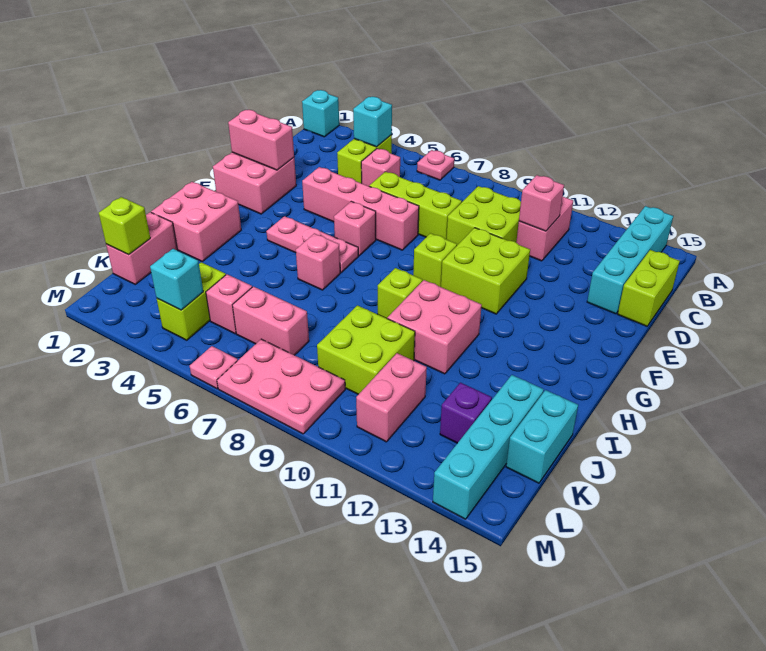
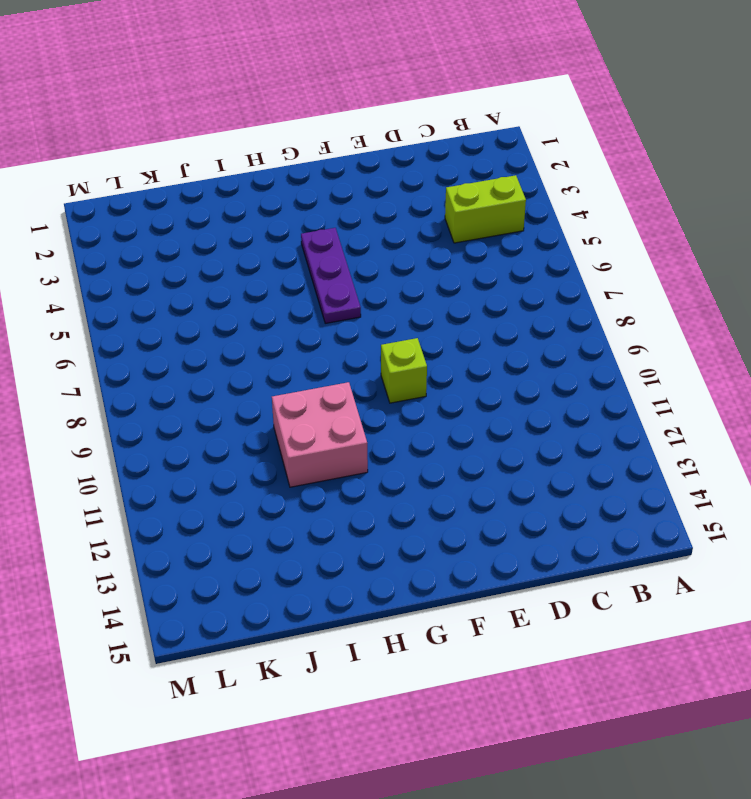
purple 1x3 plate [301,228,361,323] -> pink 1x3 plate [266,216,358,272]
none -> cyan 1x1 brick [302,90,339,137]
none -> pink 1x1 plate [417,150,454,180]
none -> cyan 1x4 brick [587,206,673,314]
none -> pink 1x2 brick [516,197,573,261]

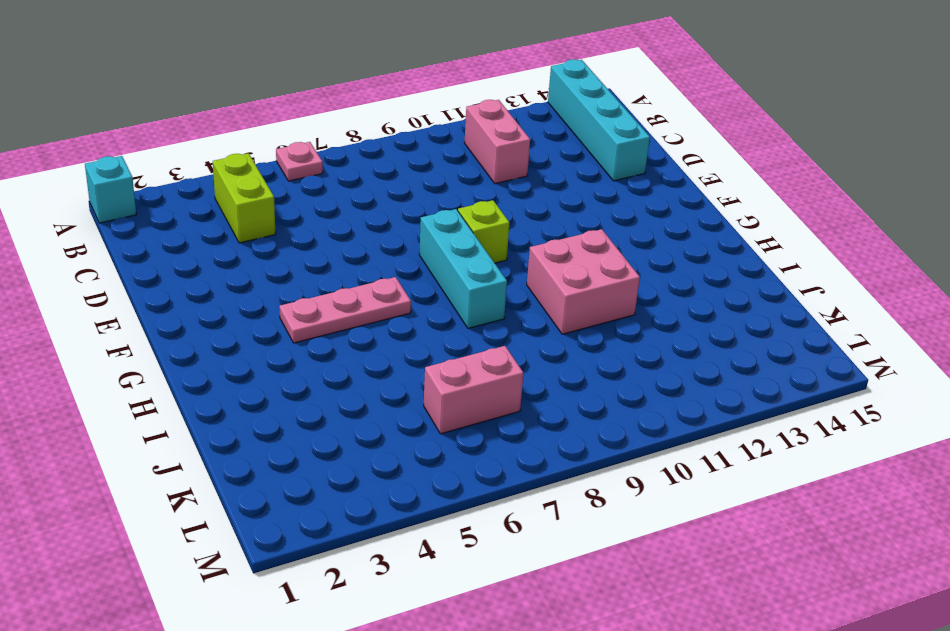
cyan 1x3 brick [419,209,507,328] -> none
none -> pink 1x1 brick [361,149,400,186]
none -> lime 2x2 brick [447,186,521,245]
none -> lime 1x2 brick [618,250,680,326]
none -> lime 1x3 brick [369,172,462,239]

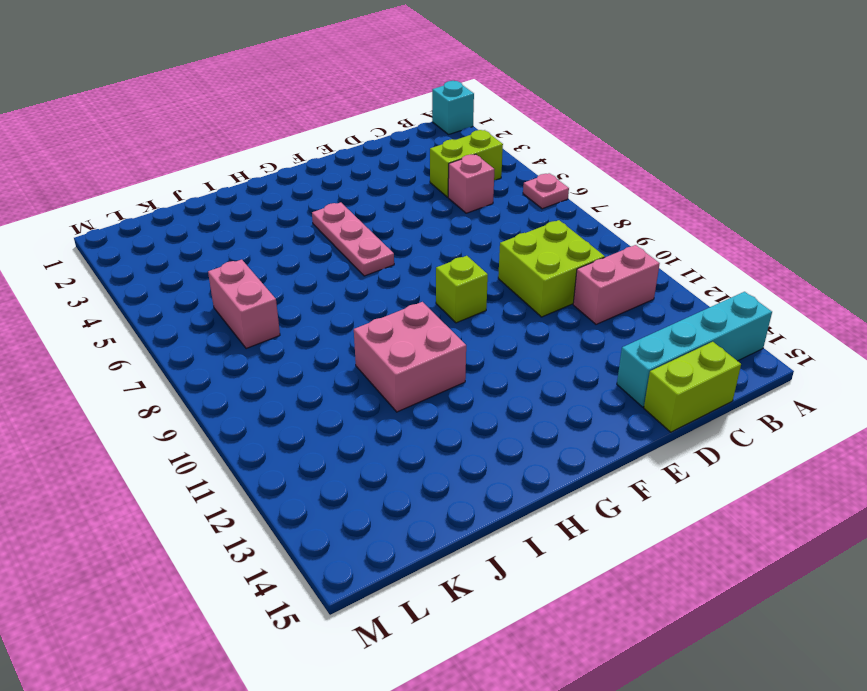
none -> lime 1x3 brick [369,172,462,239]
none -> pink 2x2 brick [213,152,296,214]
none -> pink 1x4 brick [302,167,419,250]
none -> lime 2x2 brick [441,228,530,314]

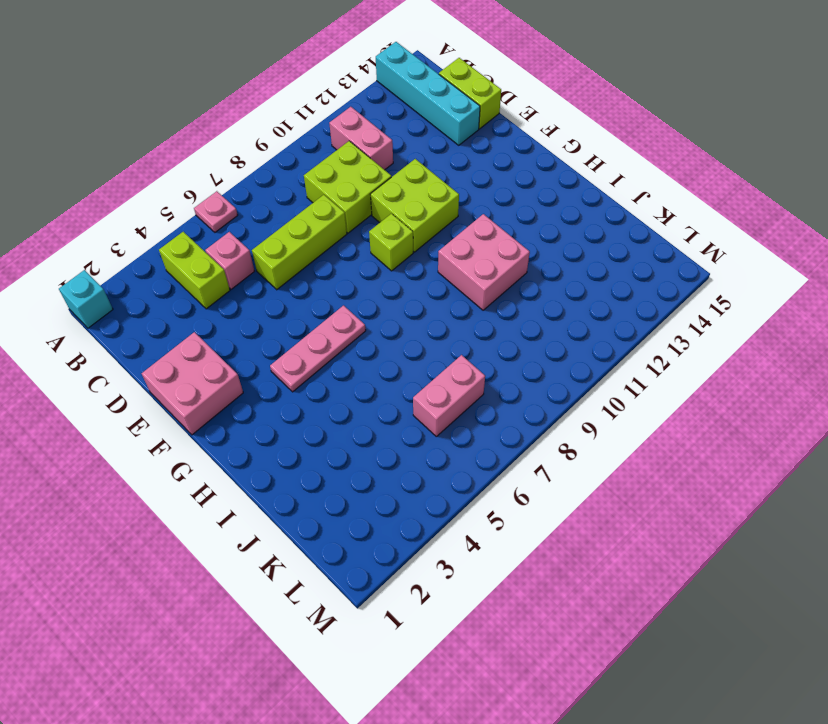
none -> pink 1x4 brick [302,167,419,250]
none -> pink 1x1 brick [334,201,376,256]
none -> pink 2x2 brick [151,182,241,261]
none -> pink 1x1 brick [296,233,340,290]

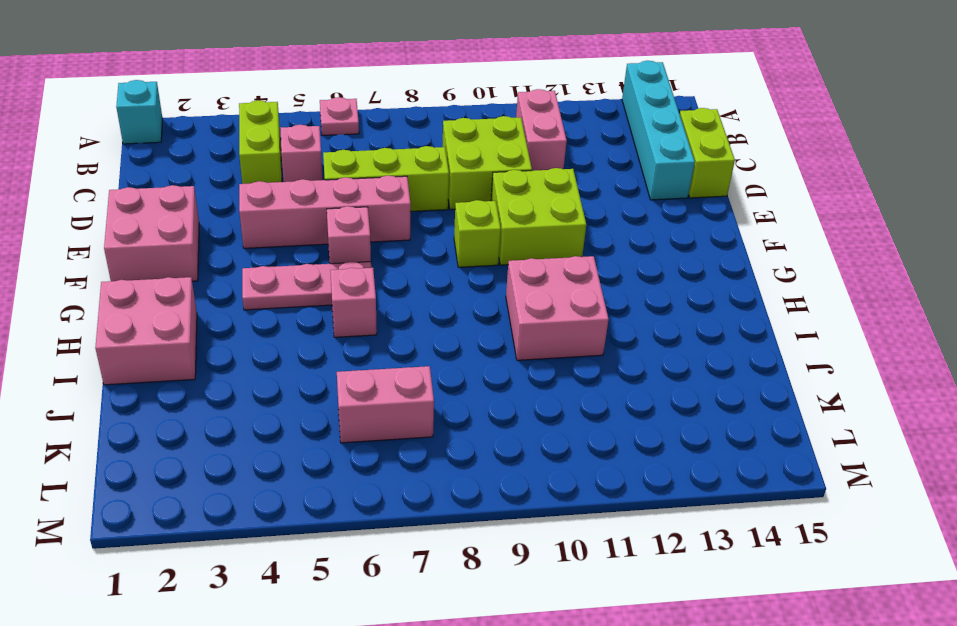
none -> lime 1x1 brick [378,268,422,318]
none -> pink 1x2 brick [106,212,177,284]
none -> lime 2x2 brick [317,305,415,394]
none -> cyan 1x4 brick [433,375,544,519]

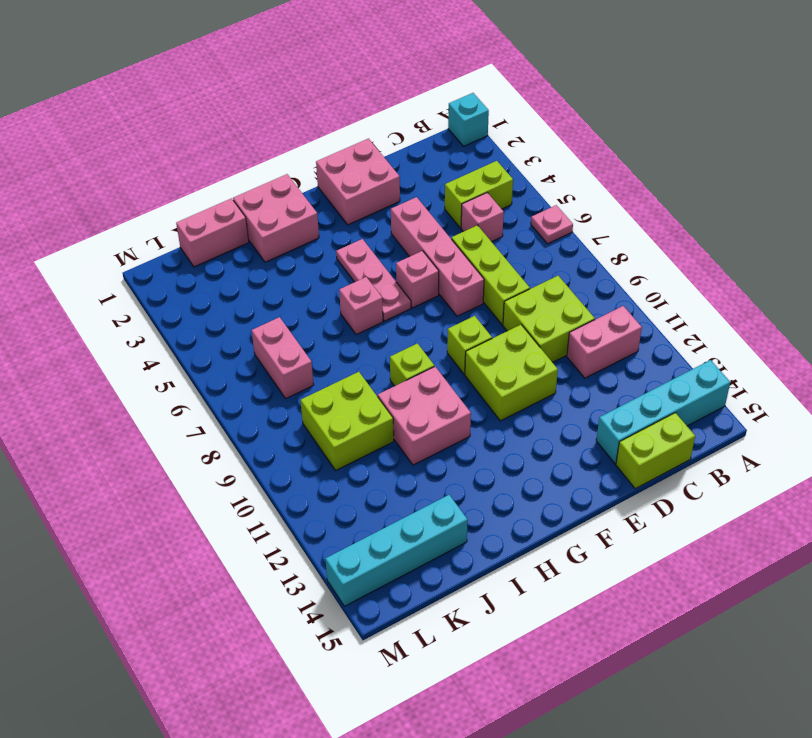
none -> cyan 1x2 brick [506,390,578,483]
none -> lime 1x2 brick [157,262,226,340]
none -> pink 1x1 brick [206,274,252,334]
none -> pink 1x2 brick [356,353,427,442]

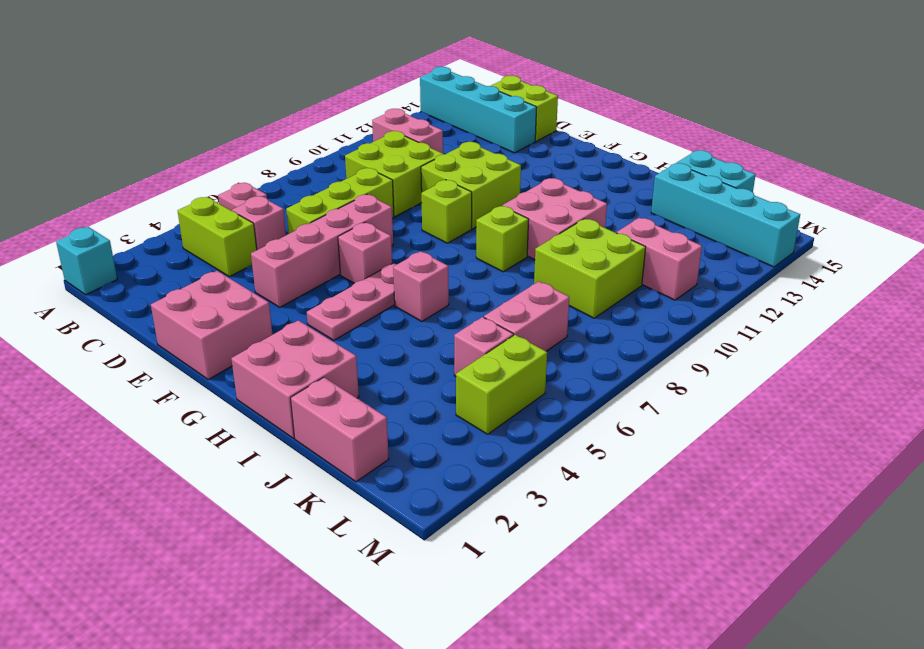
lime 1x2 brick [456,335,547,434] -> lime 1x2 brick turned to [157,262,226,340]
none -> purple 1x1 brick [440,383,492,443]
none -> pink 2x3 plate [217,339,345,434]
none -> pink 1x1 plate [190,346,238,389]
none -> cyan 1x1 brick [353,97,392,147]

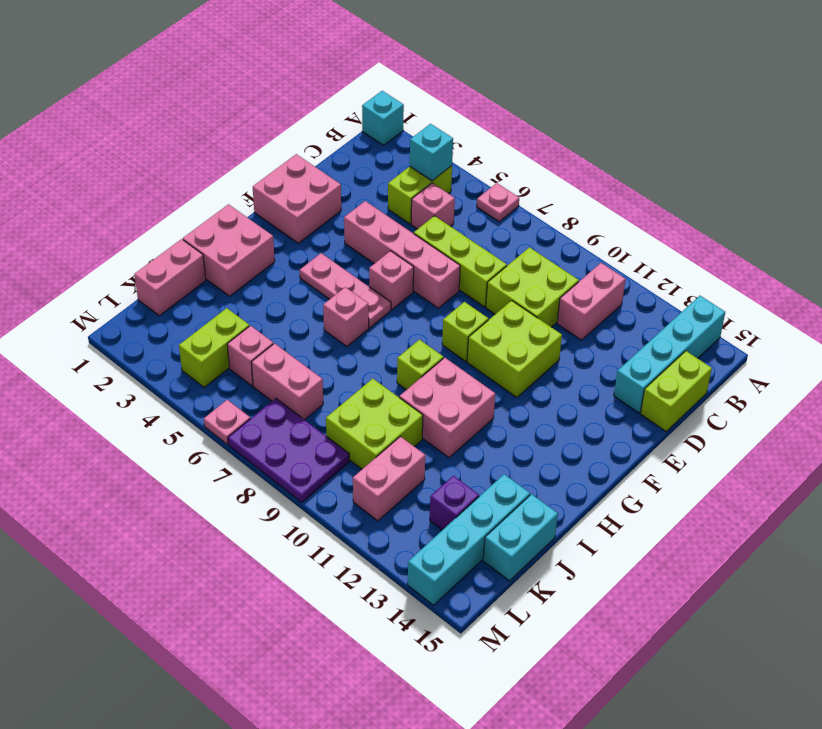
purple 2x3 plate [228,398,349,502] -> pink 2x3 plate [217,339,345,434]
none -> pink 1x1 brick [519,175,564,231]
none -> pink 1x2 brick [228,110,294,170]
none -> lime 1x1 brick [99,197,150,255]
none -> cyan 1x1 brick [150,249,203,310]

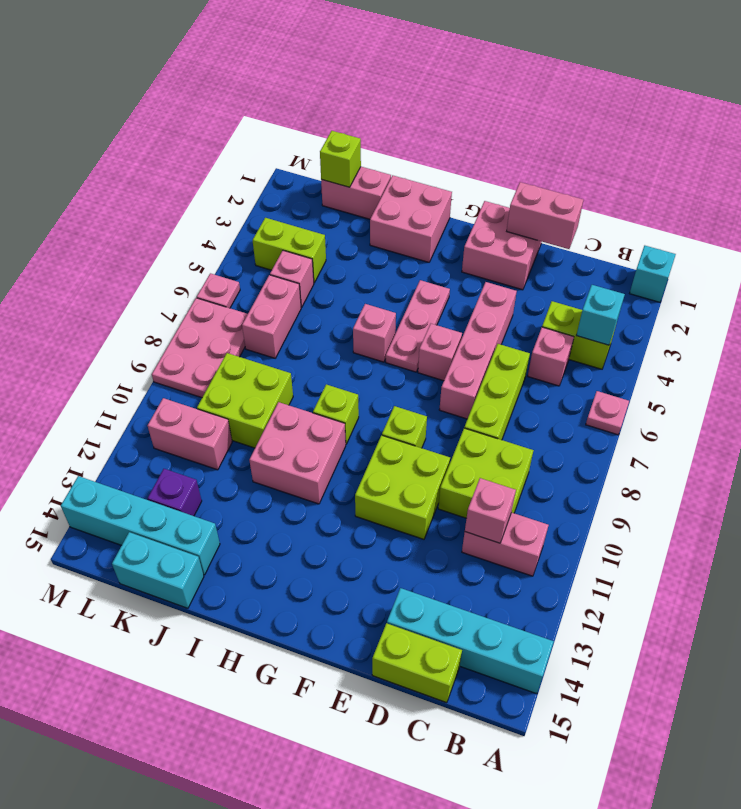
pink 1x2 brick [507,182,583,249] -> pink 1x2 brick turned to [228,110,294,170]
none -> cyan 1x1 brick [150,249,203,310]

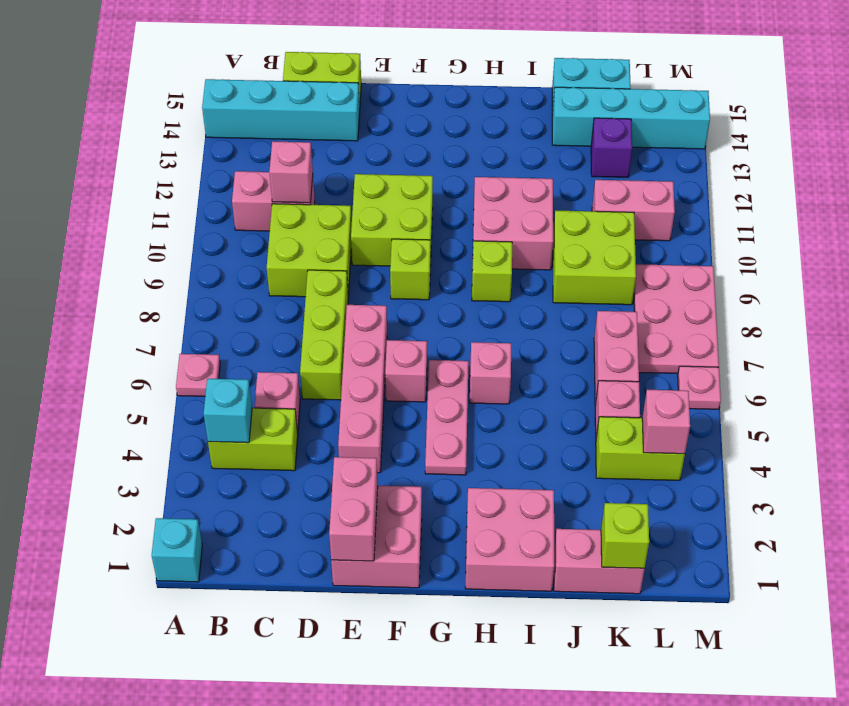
pink 1x1 brick [642,390,690,454] -> cyan 1x1 brick [150,249,203,310]

